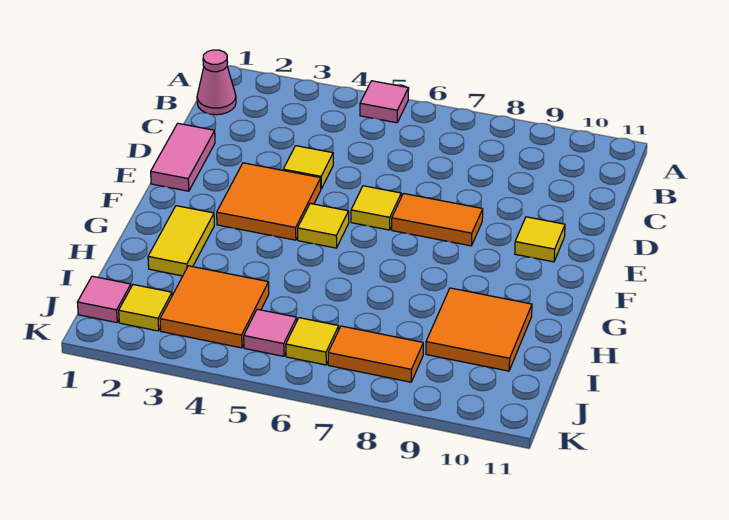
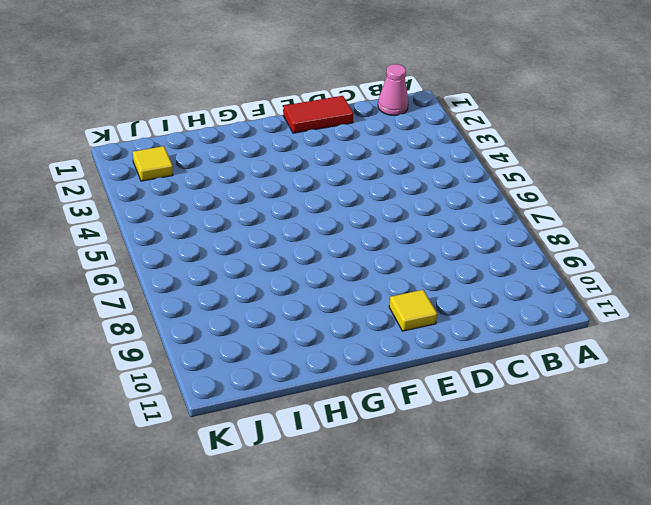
red 1x2 tile [283,96,354,133] -> pink 1x2 tile [151,123,215,191]
none -> pink 1x1 tile [360,81,409,123]
none -> yellow 1x1 tile [283,146,333,189]
none -> orange 2x2 tile [217,163,321,240]

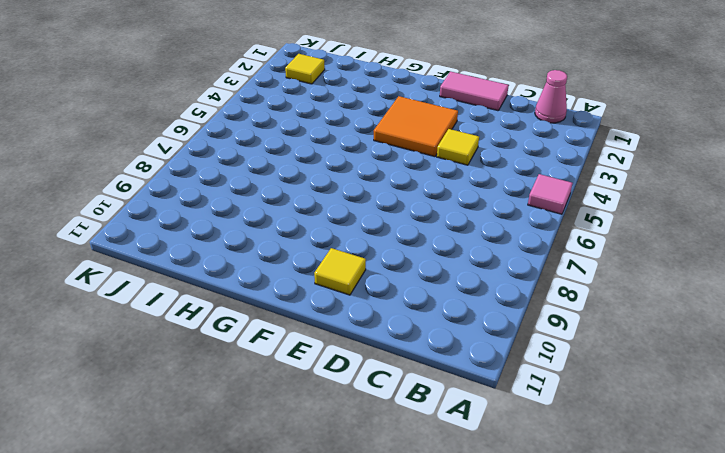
none -> yellow 1x1 tile [351,186,401,230]
none -> orange 1x2 tile [392,194,483,246]
none -> yellow 1x1 tile [298,203,349,248]

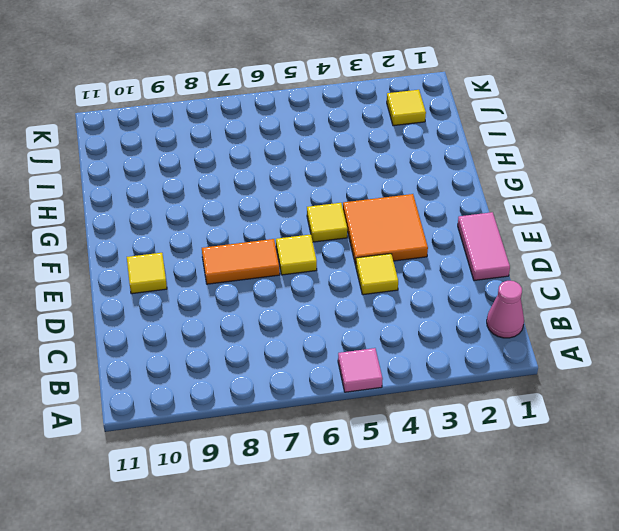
none -> yellow 1x2 tile [148,206,214,276]
none -> orange 2x2 tile [426,288,532,371]
none -> orange 2x2 tile [160,266,269,348]

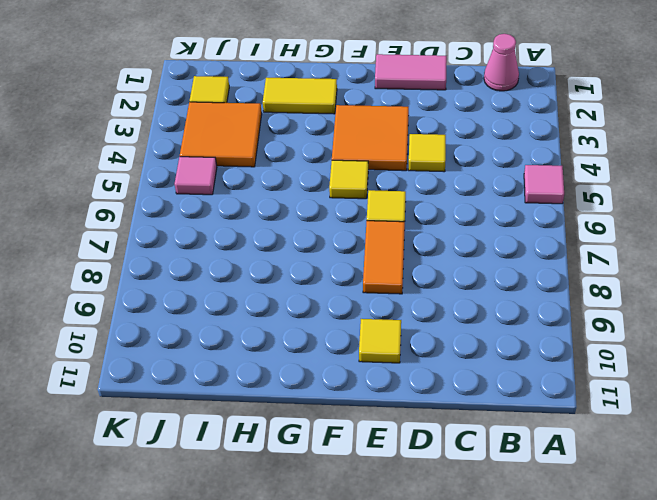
none -> orange 2x2 tile [426,288,532,371]
none -> pink 1x1 tile [77,276,131,323]
none -> yellow 1x1 tile [286,318,339,365]

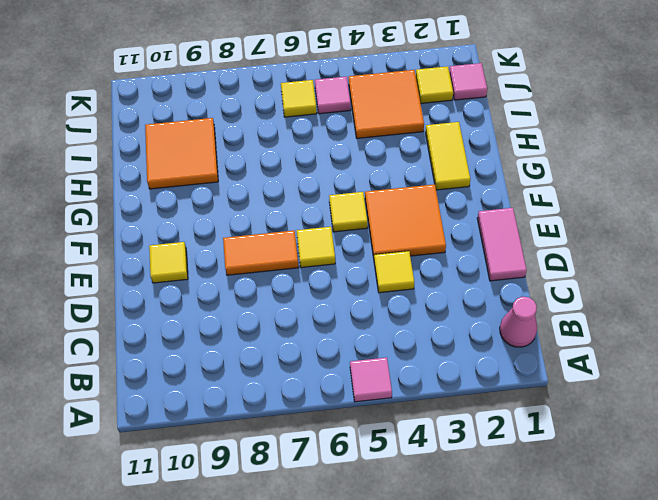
none -> orange 1x2 tile [328,326,423,382]

